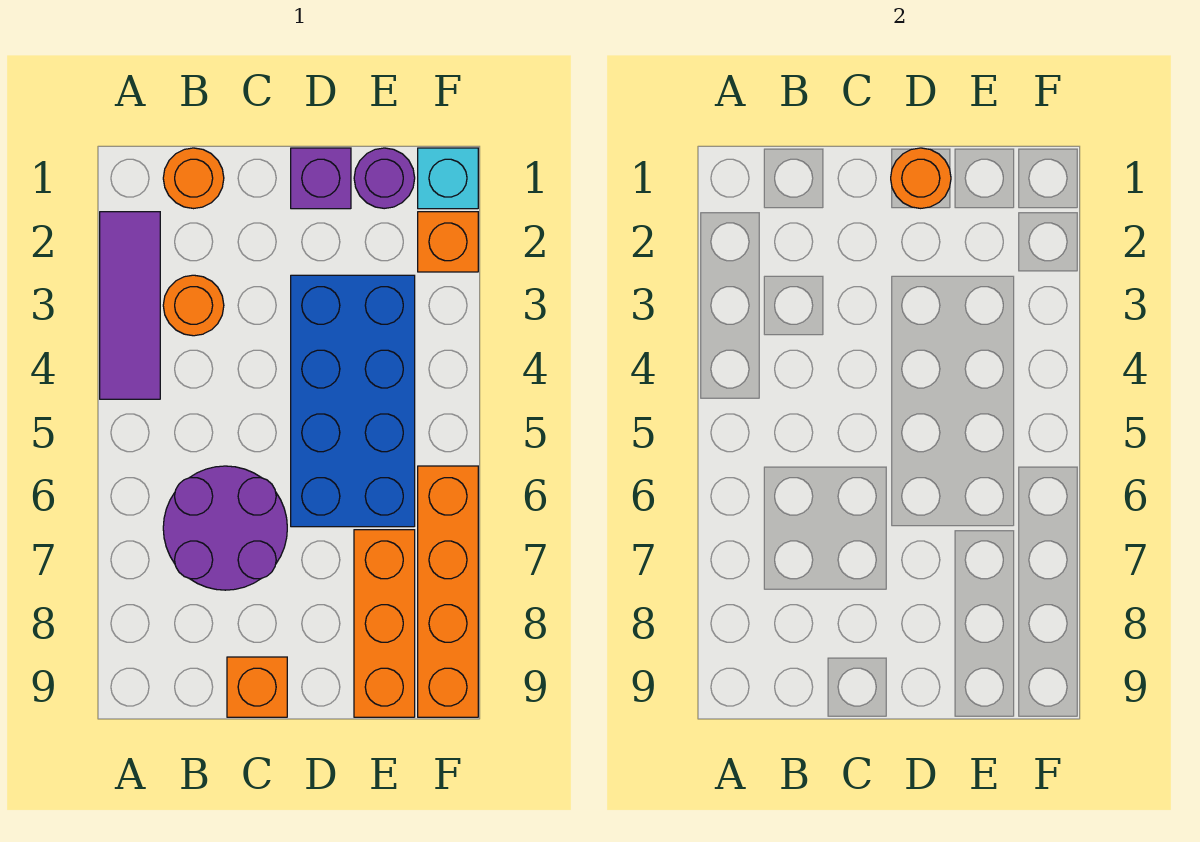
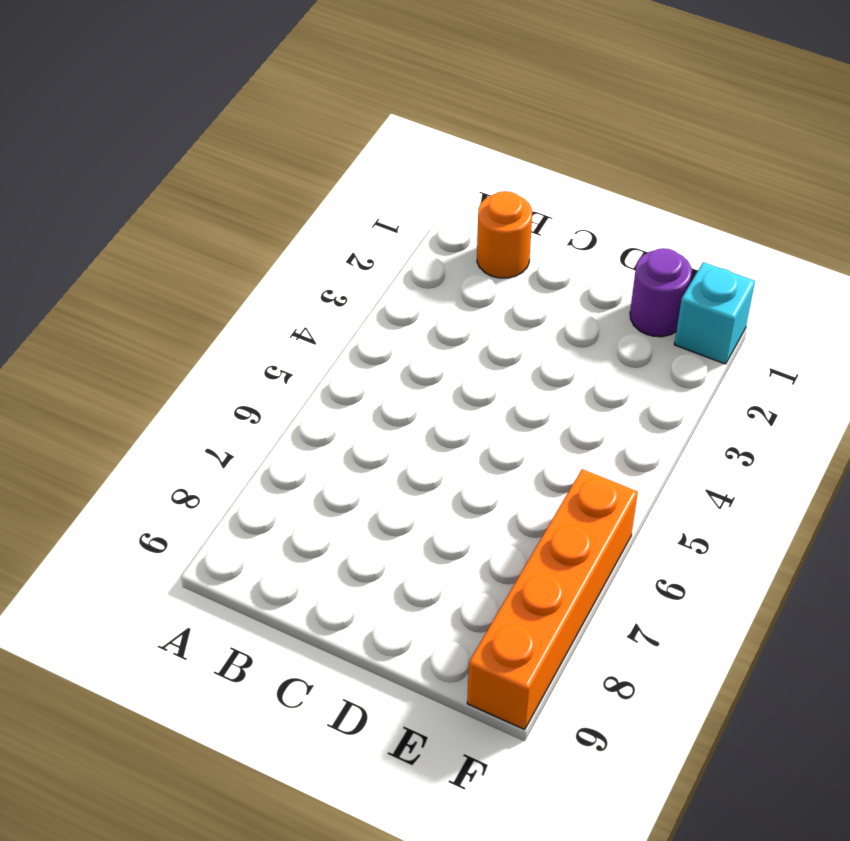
none -> purple 1x3 tile [100,212,160,399]
none -> orange 1x1 round brick [163,275,224,336]
none -> purple 2x2 round brick [163,466,287,590]

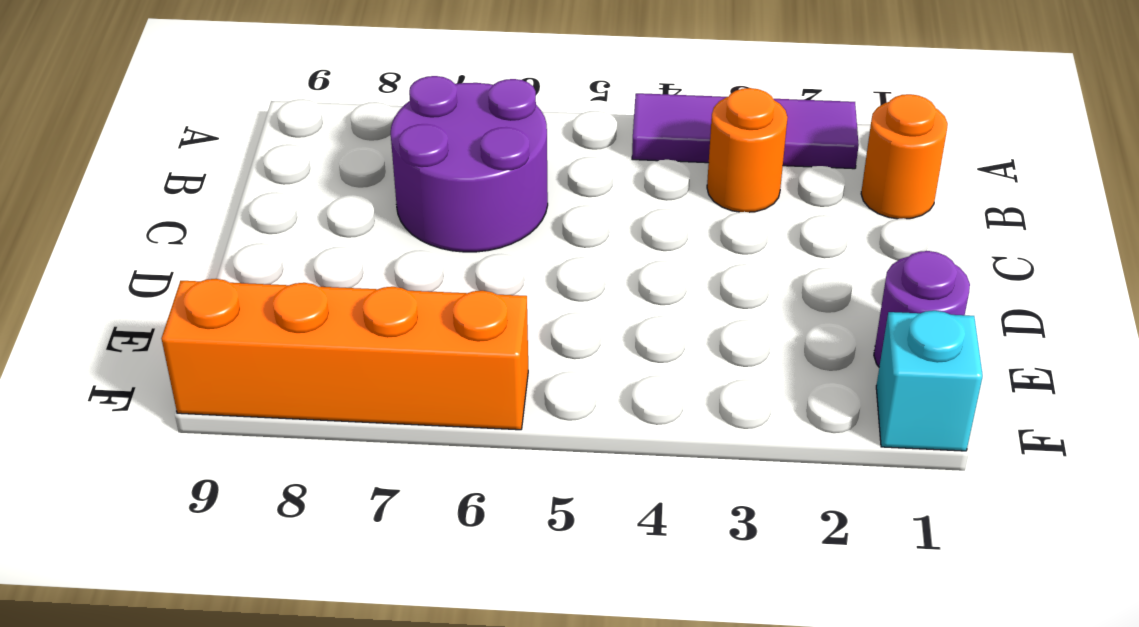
none -> orange 1x1 brick [227,657,287,717]
none -> purple 1x1 brick [291,148,351,209]
none -> blue 2x4 brick [291,275,415,527]

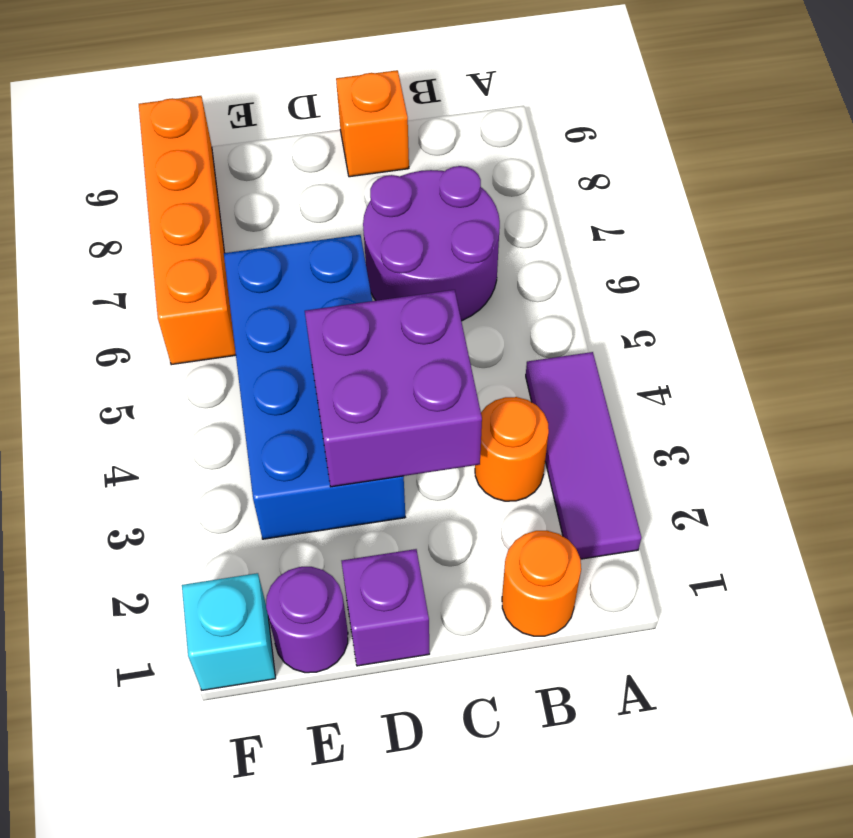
purple 2x2 brick [305,290,482,487] -> none
none -> orange 1x3 brick [354,530,415,717]
none -> orange 1x1 brick [418,212,478,272]
none -> orange 1x1 round brick [891,148,951,208]

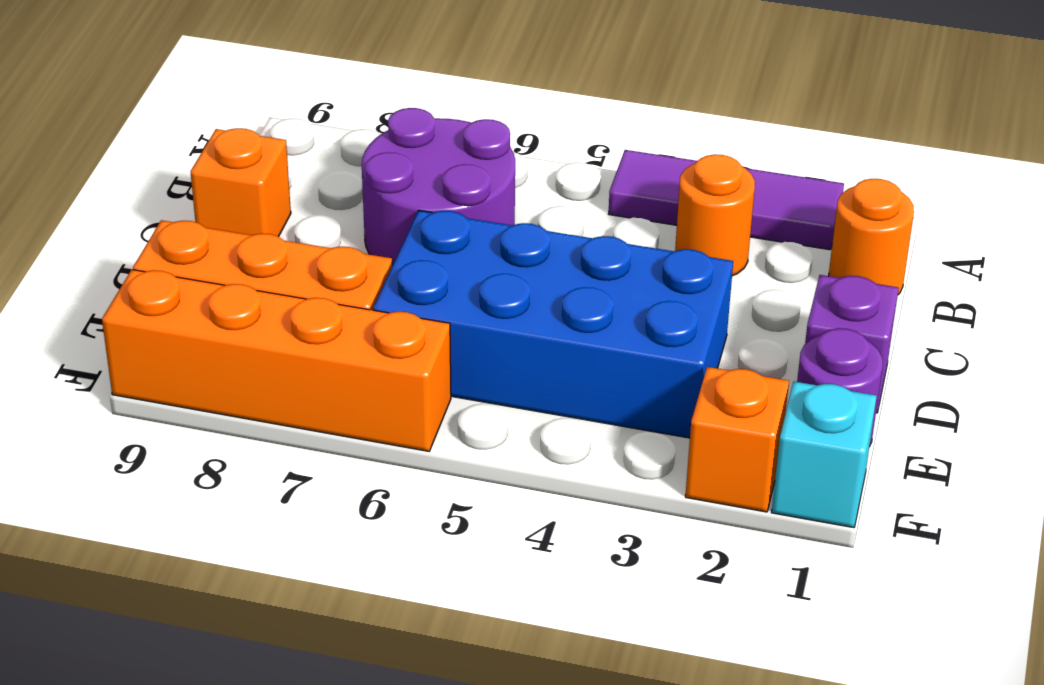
none -> orange 1x1 round brick [891,148,951,208]

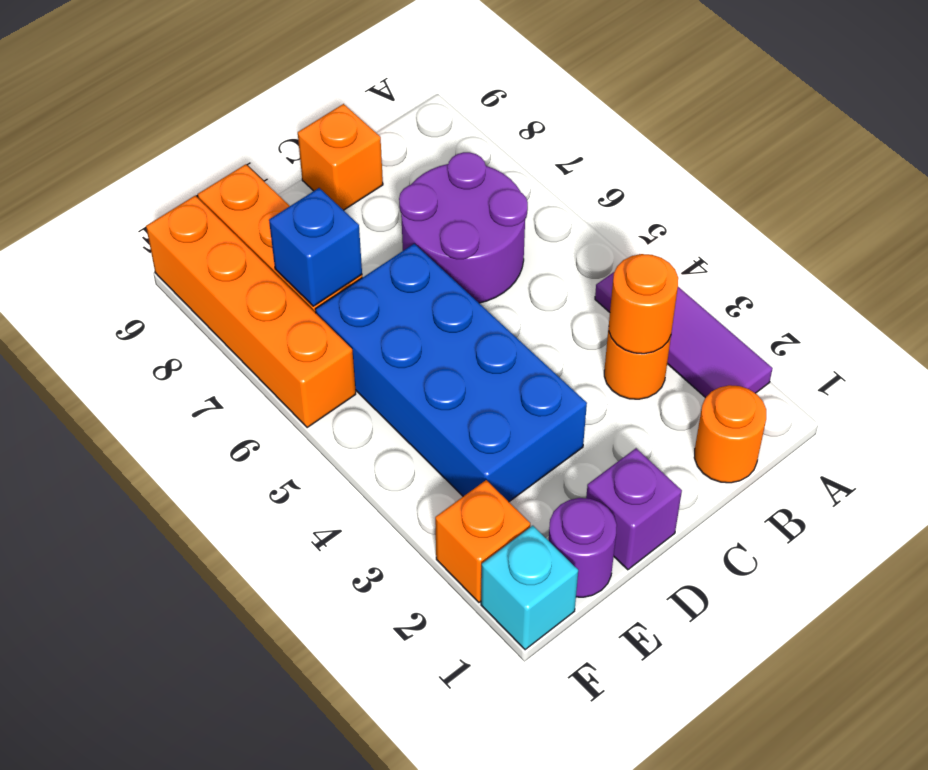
orange 1x1 round brick [609,254,678,354] -> orange 1x1 round brick moved to [891,148,951,208]
blue 1x1 brick [269,188,362,306] -> none

